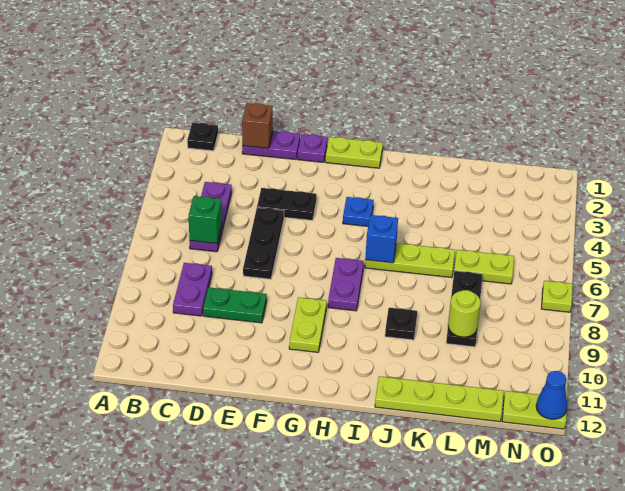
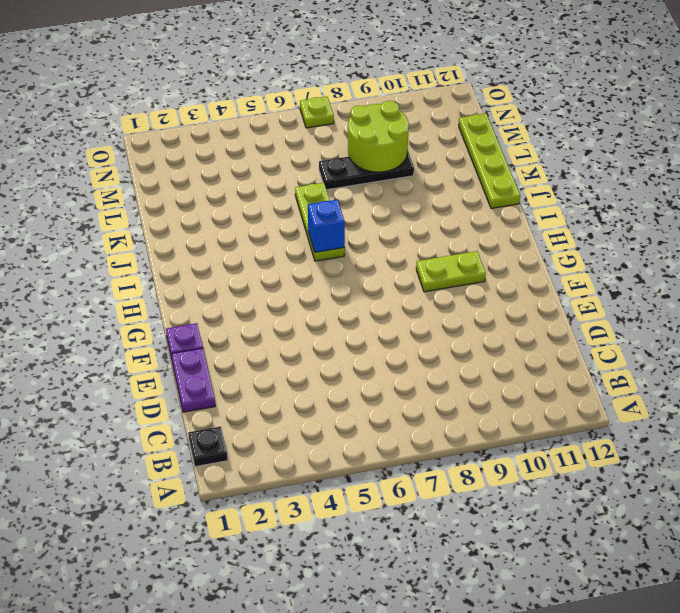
lime 2x2 round brick [348,101,409,172] -> lime 1x1 round brick [448,290,481,337]
none -> purple 1x3 plate [190,182,232,252]
none -> purple 1x2 plate [173,263,212,316]
none -> green 1x2 plate [203,287,267,323]

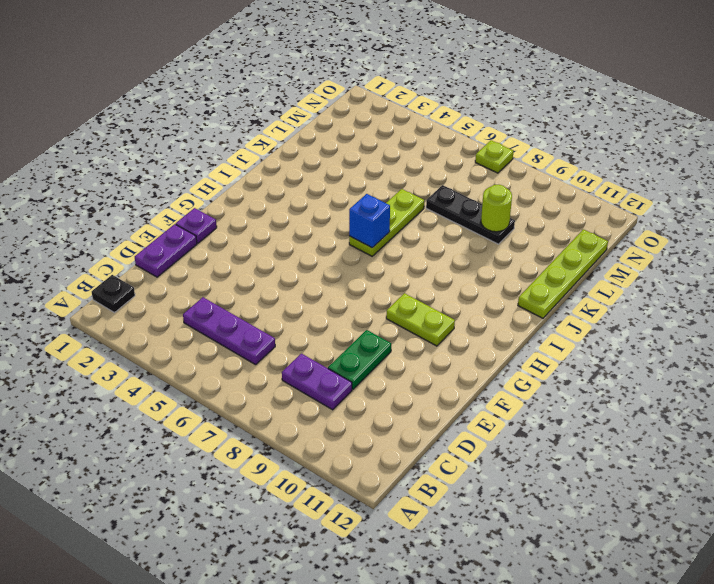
none -> black 1x2 plate [257,188,317,220]
none -> black 1x3 plate [243,208,284,279]
none -> lime 1x2 plate [325,137,383,168]

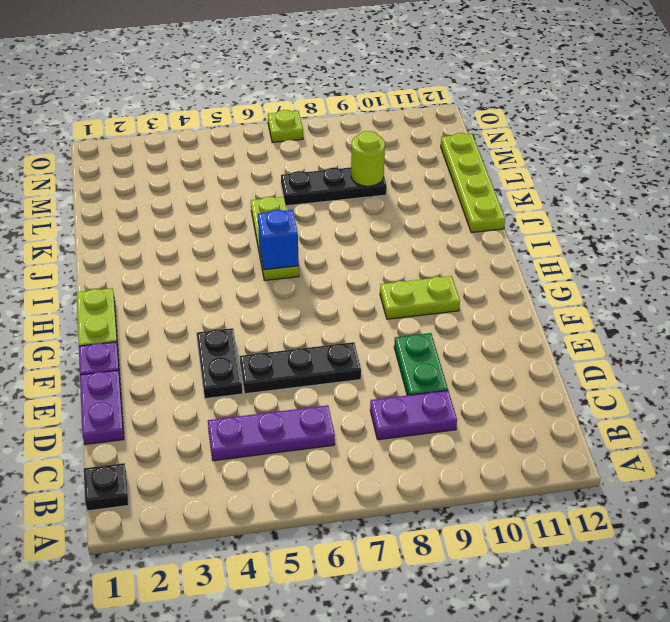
none -> blue 1x1 plate [343,197,374,226]
none -> purple 1x2 plate [328,258,364,311]
none -> black 1x1 plate [385,308,417,340]

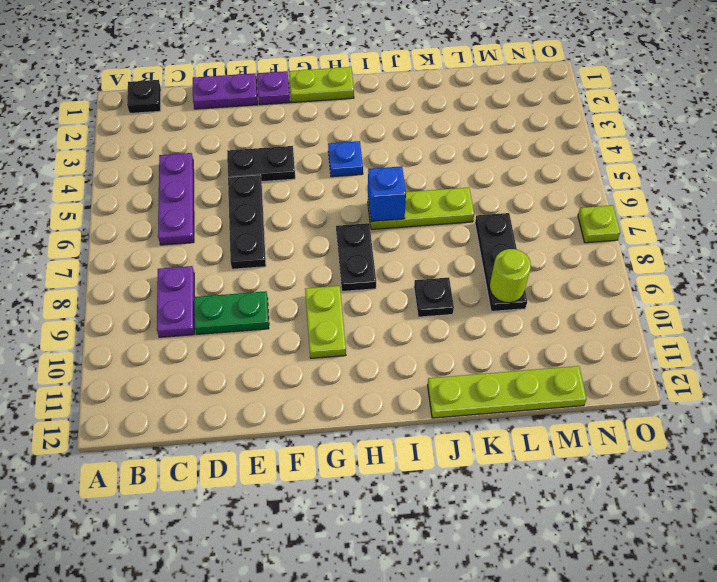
black 1x2 plate [336,223,376,291] -> purple 1x2 plate [328,258,364,311]
none -> lime 1x2 plate [454,250,514,284]
none -> lime 1x2 plate [502,391,567,429]
none -> green 1x1 brick [188,196,222,243]

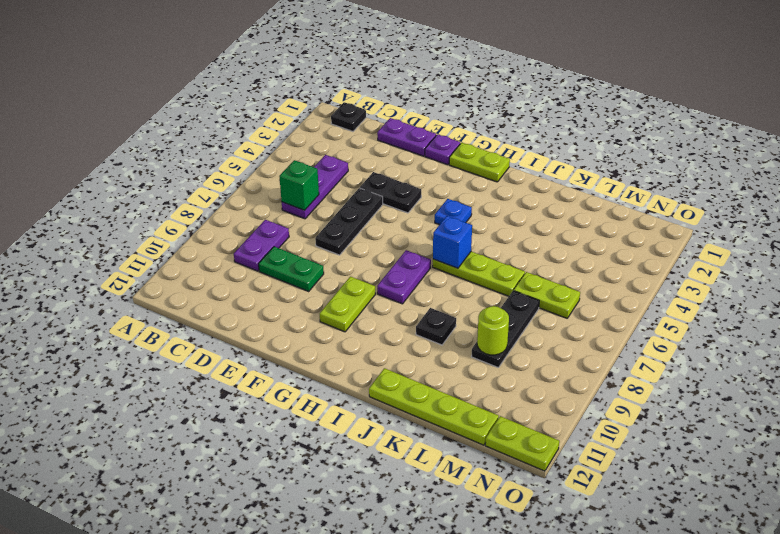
none -> lime 1x1 plate [541,281,573,312]
none -> brown 1x1 brick [242,103,273,148]
none -> blue 1x1 cone [536,371,567,419]

